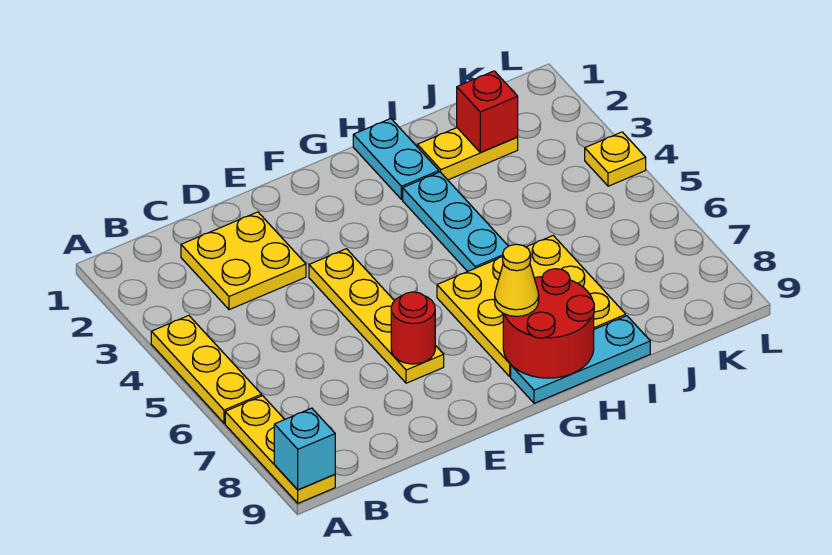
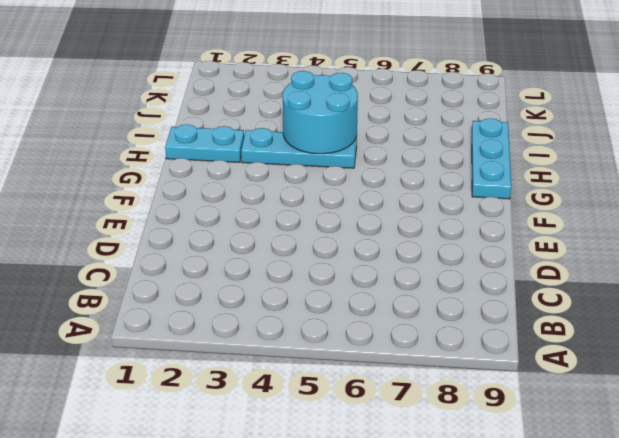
cyan 2x2 round brick [283,71,358,154] -> none
none -> yellow 1x3 plate [151,316,262,423]
none -> yellow 1x3 plate [225,396,335,503]
none -> yellow 2x2 plate [181,212,306,310]

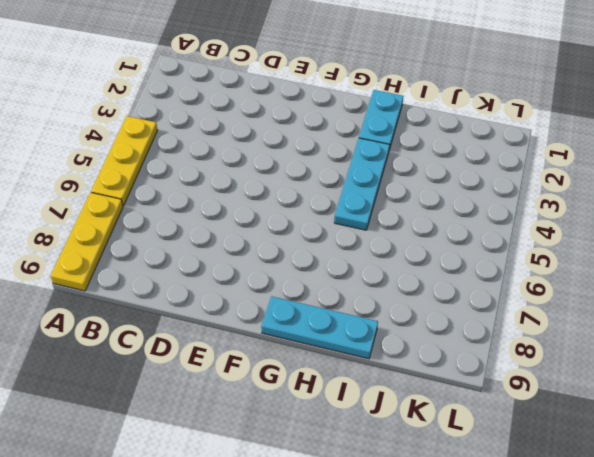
none -> yellow 2x2 plate [181,212,306,310]
none -> yellow 1x4 plate [309,249,444,383]
none -> yellow 3x3 plate [437,236,626,376]

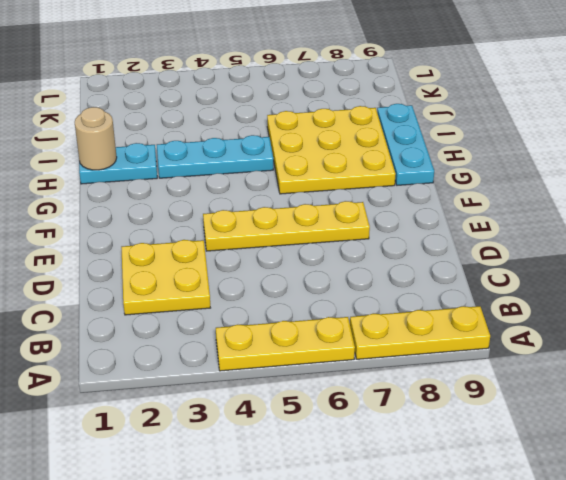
tan 1x1 round brick [75,107,117,170] -> none
none -> yellow 1x2 plate [417,128,518,180]
none -> yellow 1x1 plate [585,132,646,186]
none -> cyan 1x1 brick [274,408,335,490]

